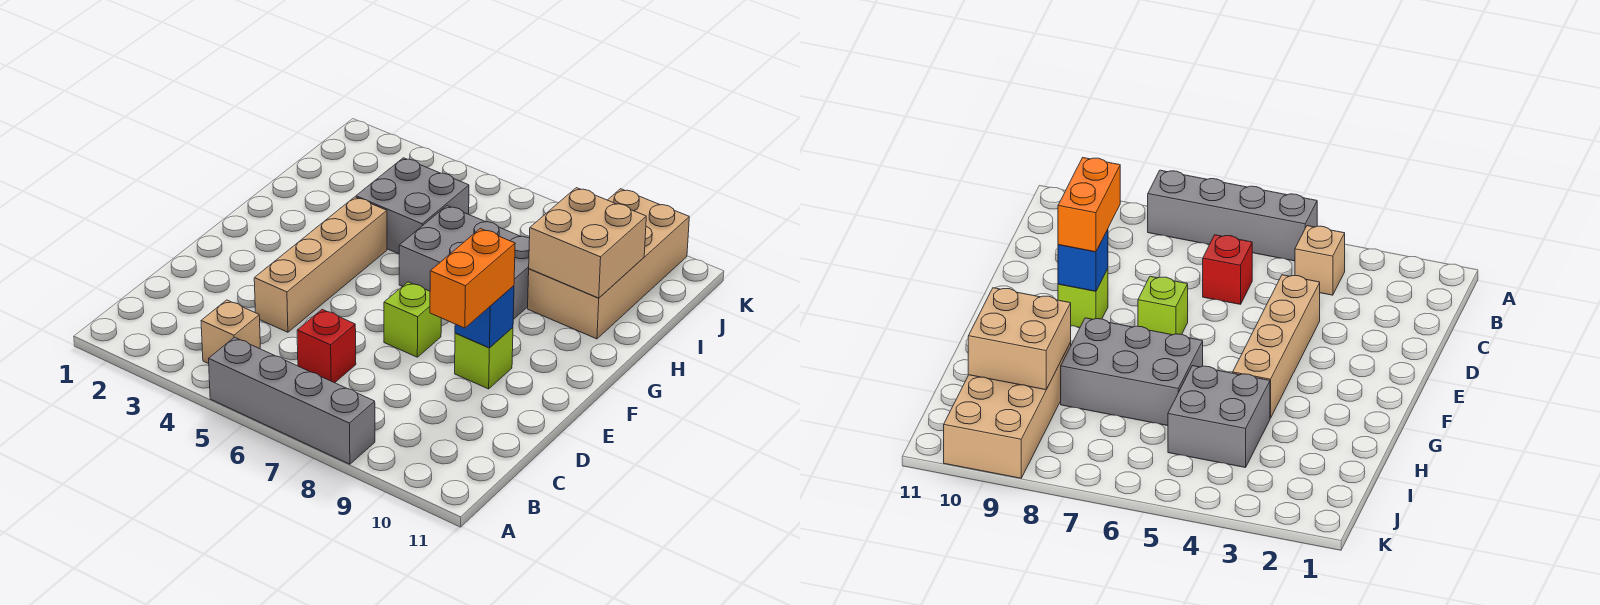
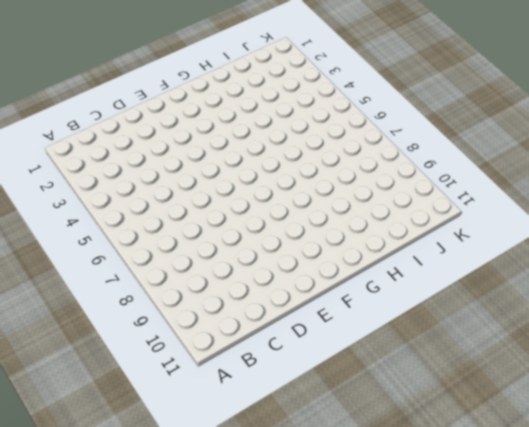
none -> grey 1x4 brick [209,337,375,464]
none -> tan 1x1 brick [201,300,260,364]
none -> red 1x1 brick [297,309,356,383]

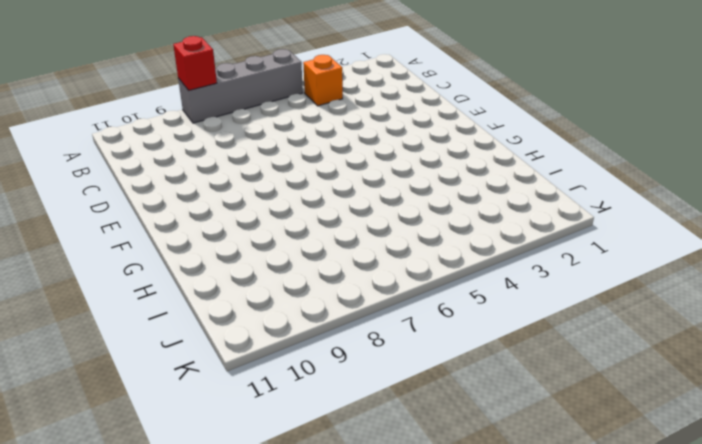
red 1x1 brick [173,36,217,90] -> red 1x1 brick moved to [297,309,356,383]
orange 1x1 brick [303,55,343,106] -> tan 1x1 brick [201,300,260,364]
none -> tan 1x4 brick [254,197,387,332]
none -> lime 1x1 brick [384,282,441,357]
none -> lime 1x1 brick [455,328,513,389]

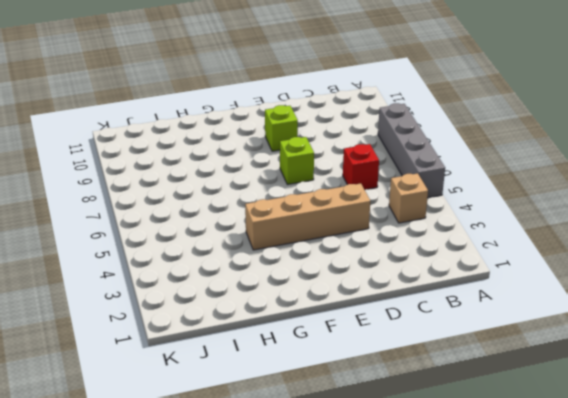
none -> grey 2x3 brick [399,206,530,319]
none -> grey 2x2 brick [356,158,469,254]
none -> tan 2x4 brick [528,189,689,339]

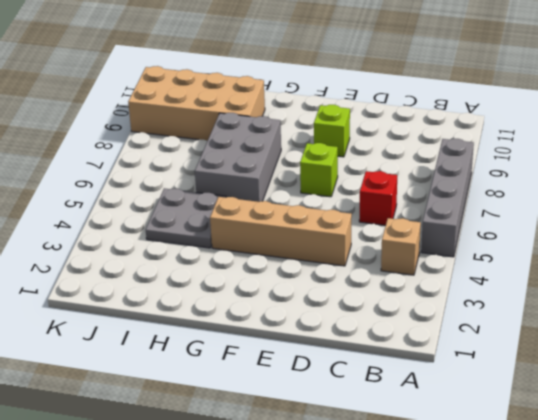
grey 2x2 plate [146,188,226,248] -> grey 2x2 brick [356,158,469,254]
none -> blue 1x1 brick [455,286,514,348]
none -> tan 2x2 brick [529,188,646,298]
none -> orange 1x2 brick [430,228,515,328]

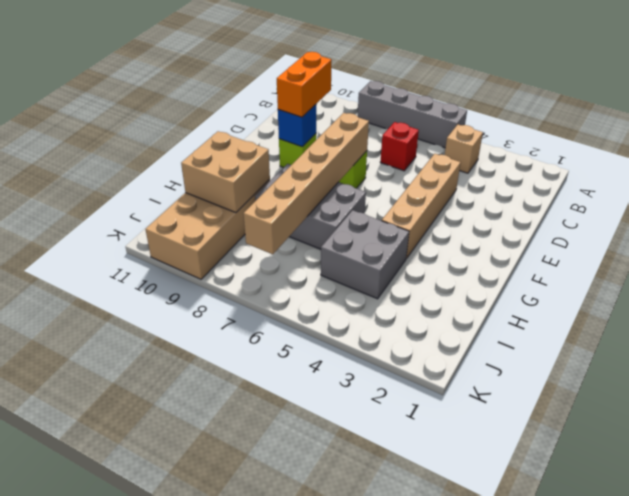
tan 1x6 brick [244,113,369,254] -> none

